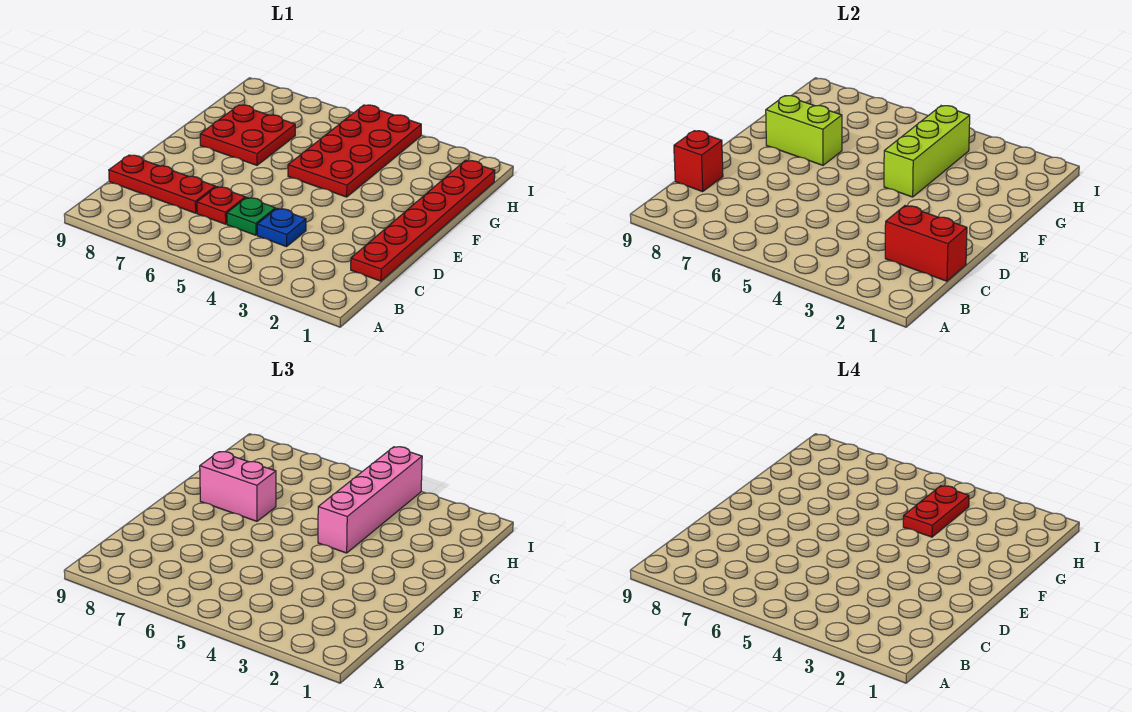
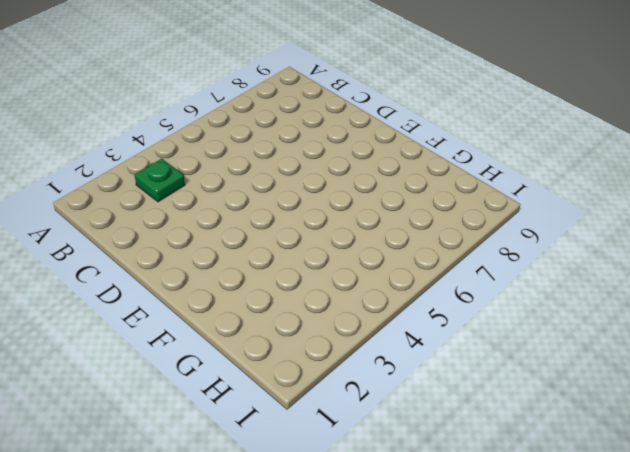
green 1x1 plate [135,159,185,202] -> green 1x1 plate moved to [227,197,275,235]
none -> red 1x6 plate [351,160,495,281]
none -> blue 1x1 plate [257,208,306,247]
none -> red 1x1 plate [197,187,245,224]

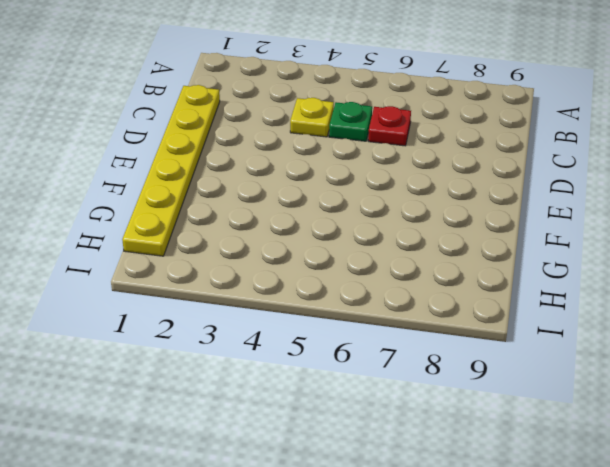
yellow 1x6 plate [122,85,220,256] -> red 1x6 plate [351,160,495,281]
yellow 1x1 plate [290,98,334,137] -> blue 1x1 plate [257,208,306,247]
none -> red 1x3 plate [109,155,215,213]
none -> red 2x4 plate [288,105,421,197]
none -> red 2x2 plate [200,105,295,165]

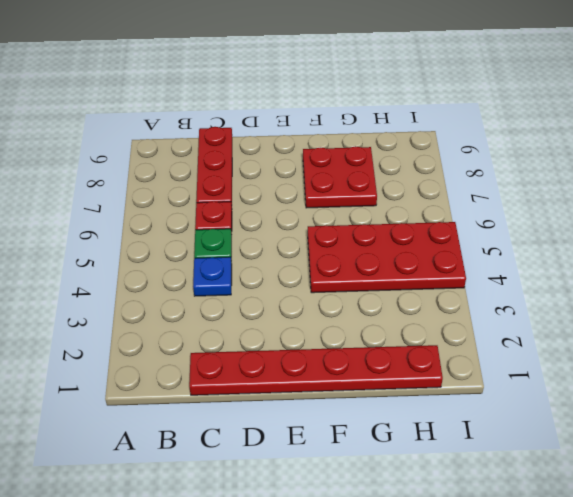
none -> red 1x2 brick [885,206,967,281]
none -> red 1x1 brick [674,131,723,192]
none -> lime 1x3 brick [884,106,970,197]

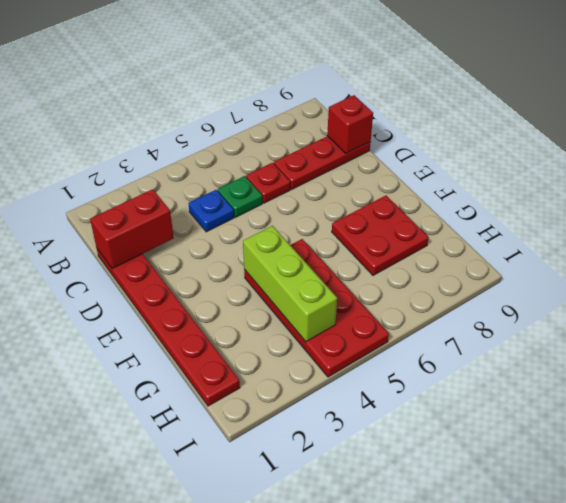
none -> lime 1x2 brick [766,95,842,165]
none -> pink 1x4 brick [318,447,422,553]
none -> pink 1x2 brick [200,451,276,521]

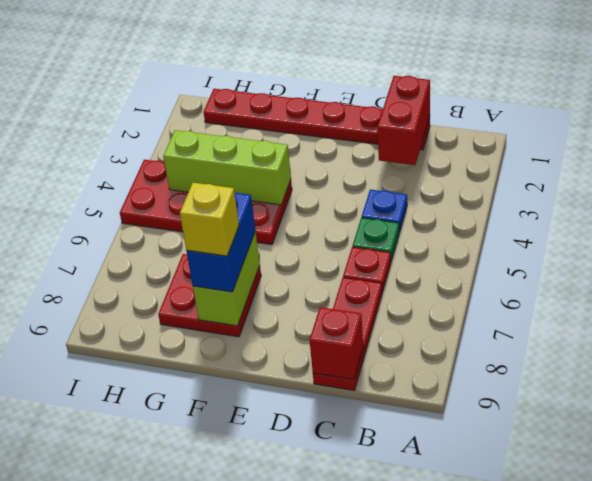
blue 1x2 brick [187,193,255,292] -> pink 1x2 brick [200,451,276,521]
yellow 1x1 brick [180,183,239,256] -> none
none -> pink 1x4 brick [318,447,422,553]
none -> red 1x2 plate [903,486,969,537]

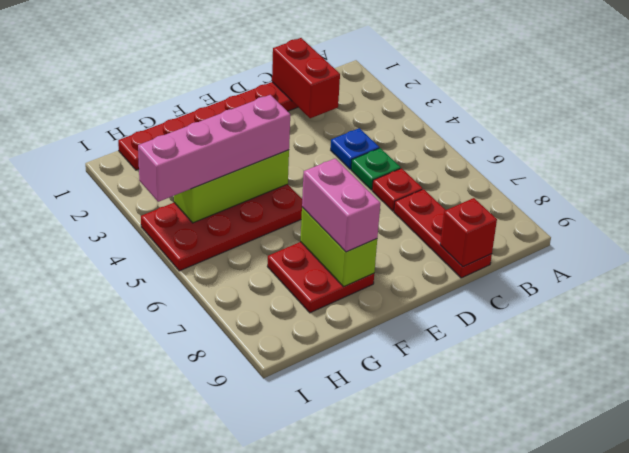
none -> red 1x2 plate [903,486,969,537]

